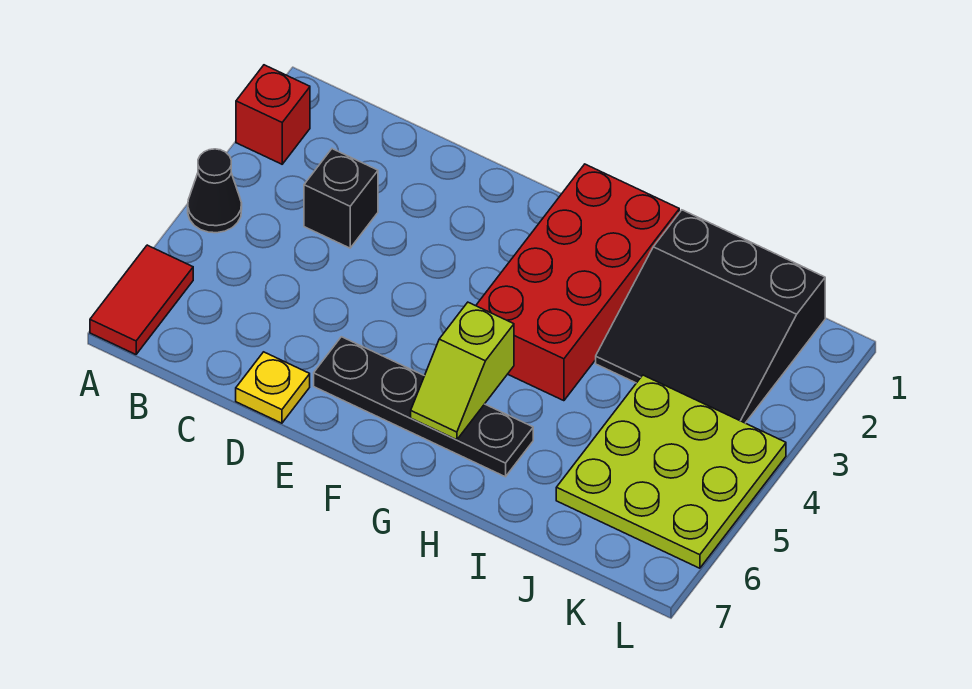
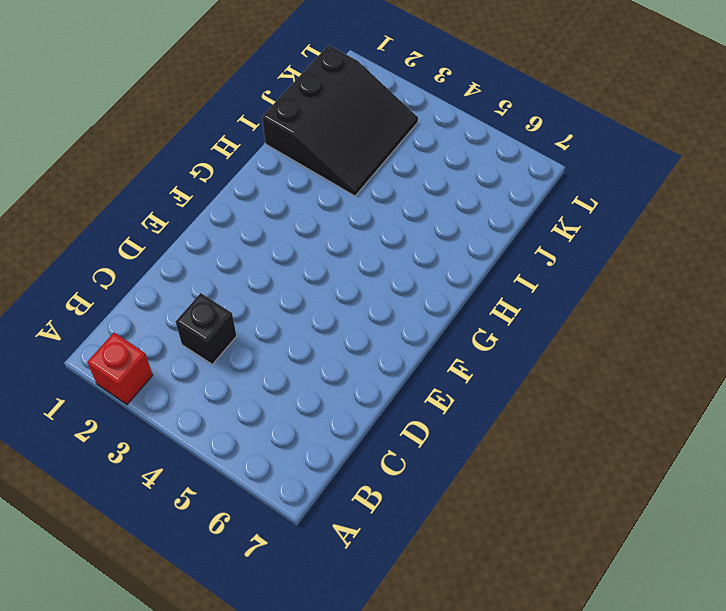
none -> black 1x1 cone [188,149,242,233]
none -> red 1x2 tile [90,245,193,354]

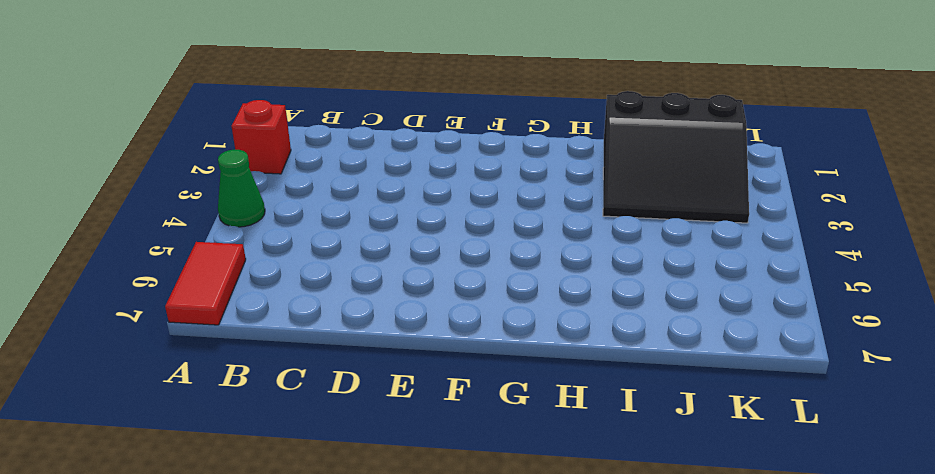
green 1x1 cone [218,150,265,227] -> black 1x1 cone [188,149,242,233]
none -> black 1x1 brick [304,149,378,248]
none -> yellow 1x1 plate [236,352,310,423]

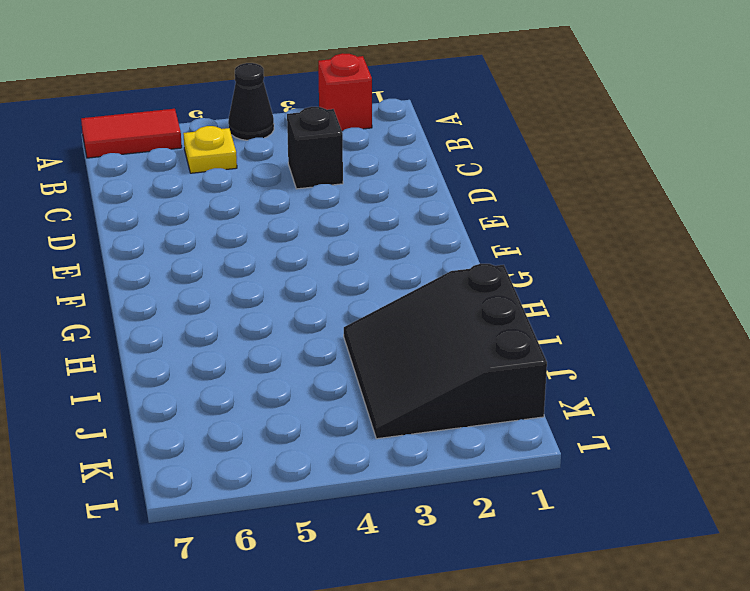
yellow 1x1 plate [183,126,237,173] -> yellow 1x1 plate moved to [236,352,310,423]
none -> black 1x4 plate [314,337,533,477]
none -> red 2x4 brick [476,164,679,401]

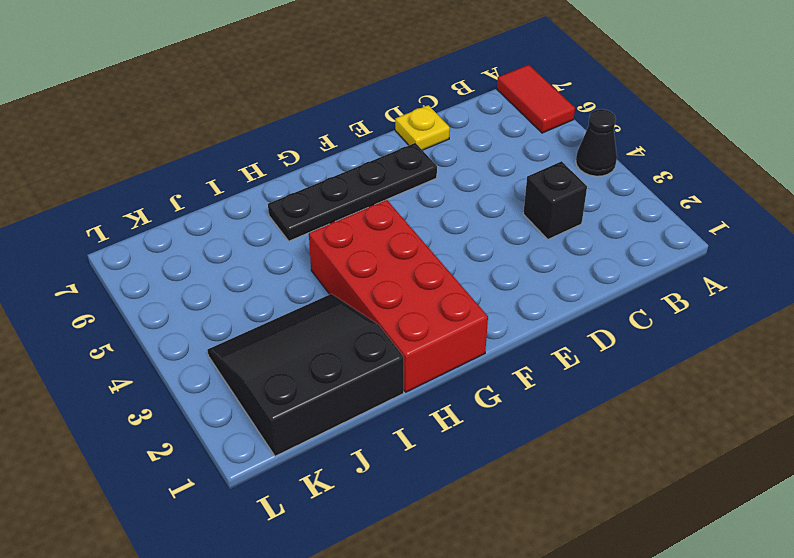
none -> red 1x1 brick [236,65,310,164]
none -> lime 3x3 plate [556,375,786,568]

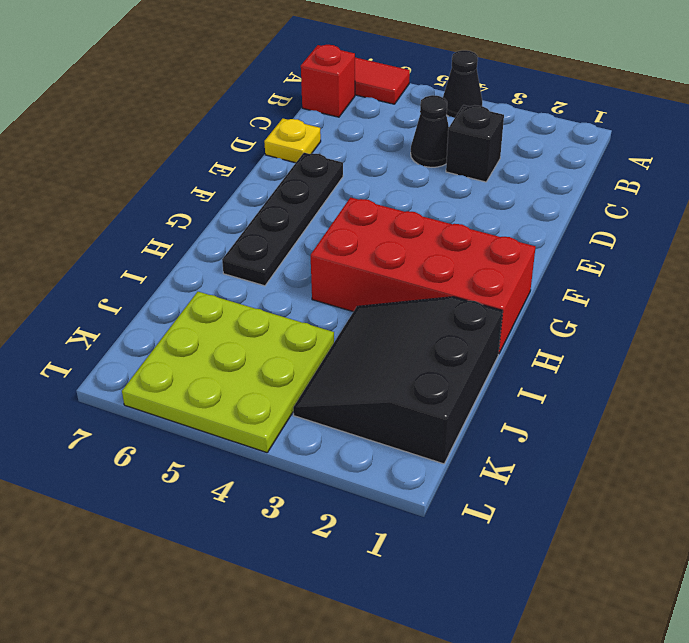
red 1x1 brick [301,45,355,117] -> red 1x1 brick moved to [236,65,310,164]
black 1x1 cone [411,95,449,167] -> none
none -> lime 1x2 slope [411,302,514,440]

